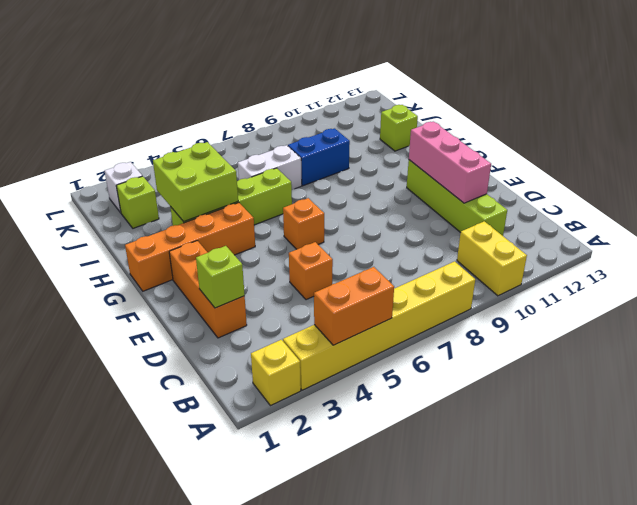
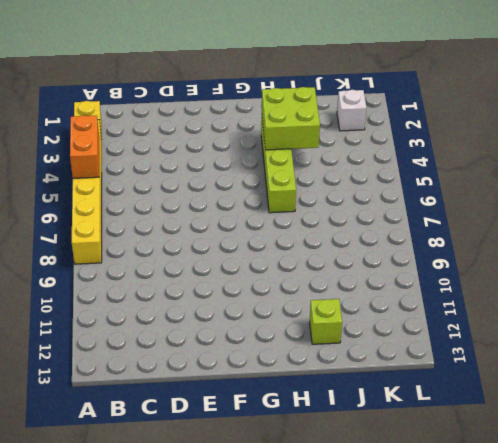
none -> yellow 1x2 brick [457,221,527,296]
none -> lime 1x4 brick [407,160,507,236]
none -> orange 1x3 brick [169,241,247,338]

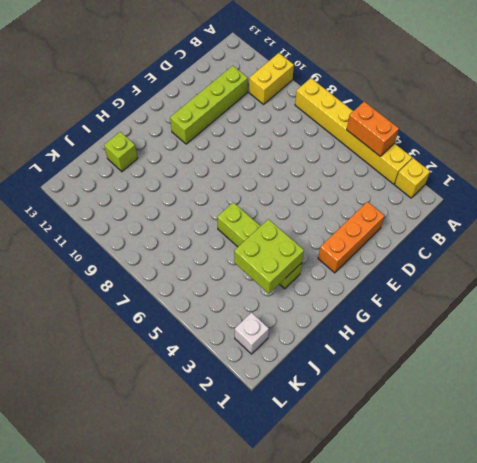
none -> orange 1x1 brick [289,242,333,300]
none -> orange 1x1 brick [283,198,324,249]
none -> orange 1x4 brick [125,203,255,291]

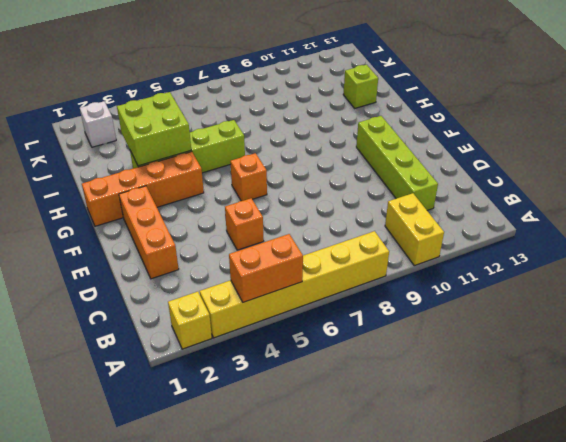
none -> white 1x2 brick [238,145,302,190]
none -> blue 1x2 brick [288,128,350,186]
none -> lime 1x1 brick [116,176,159,228]

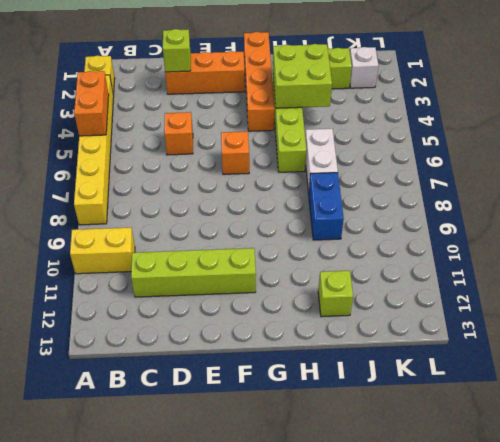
none -> pink 1x3 brick [409,122,491,203]

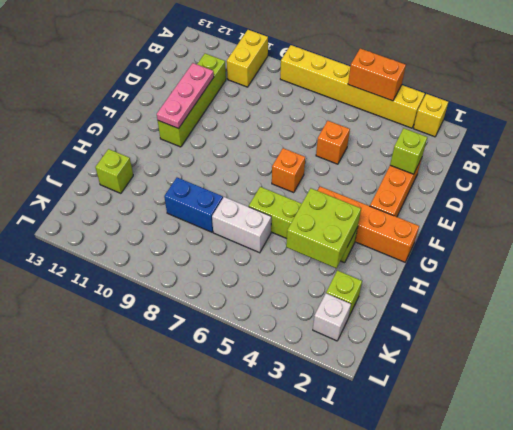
pink 1x3 plate [157,63,214,129] -> pink 1x3 brick [409,122,491,203]

